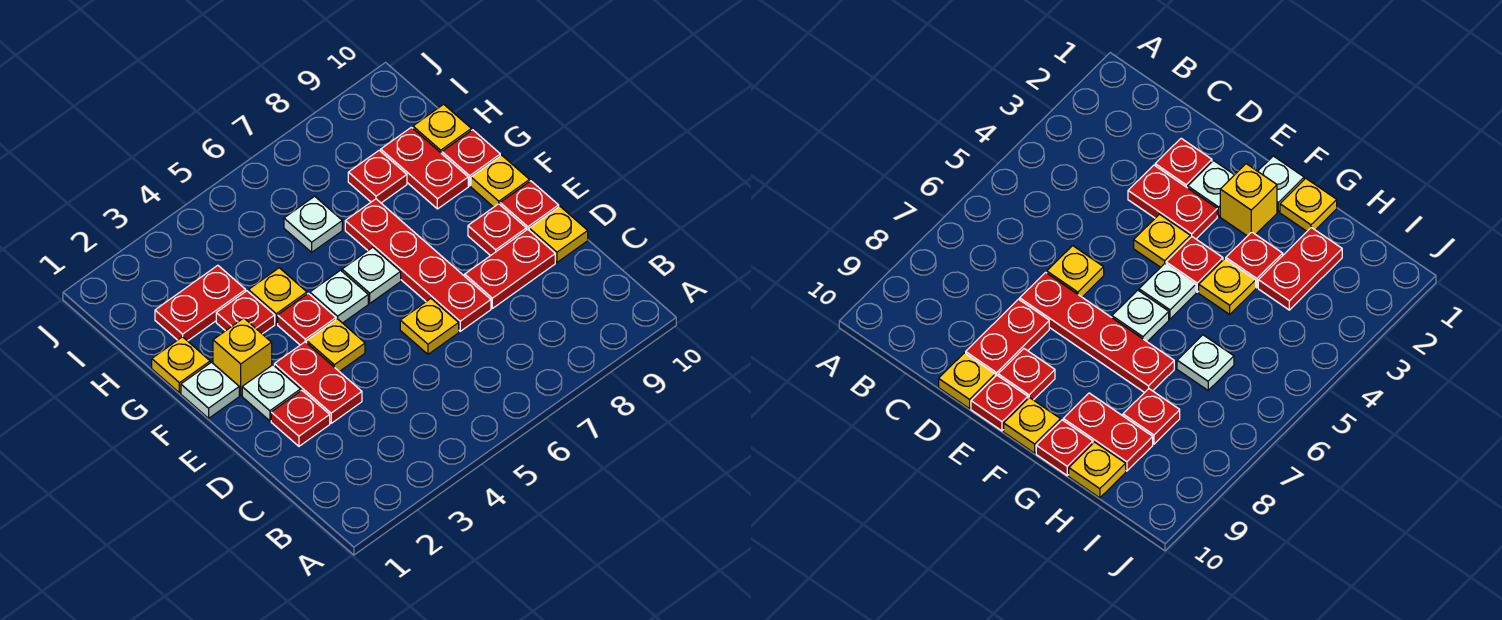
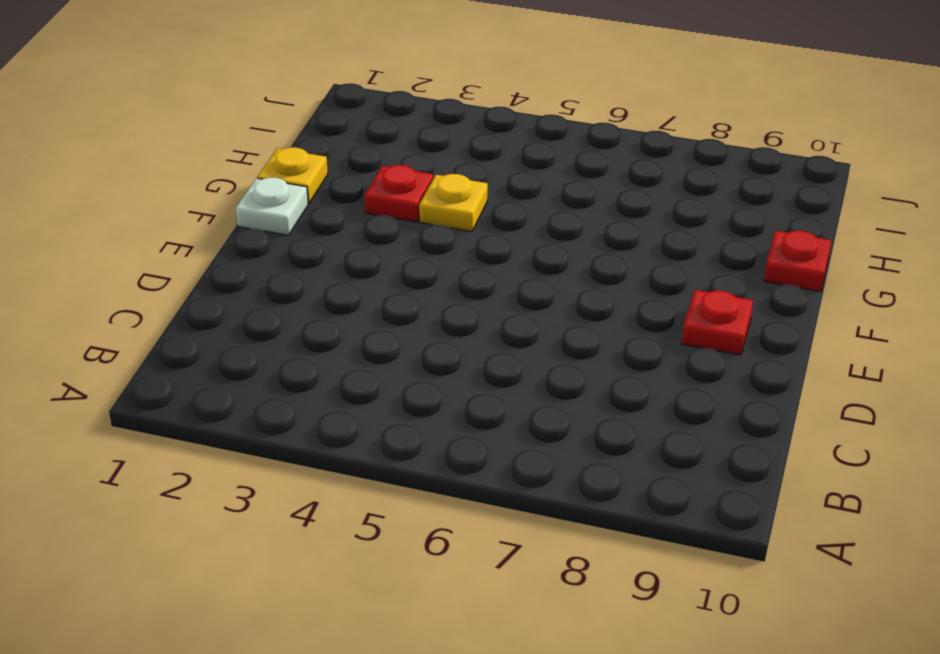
none -> red 1x1 plate [271,391,330,446]
none -> red 1x2 plate [274,342,362,423]
none -> yellow 1x1 plate [400,299,459,354]

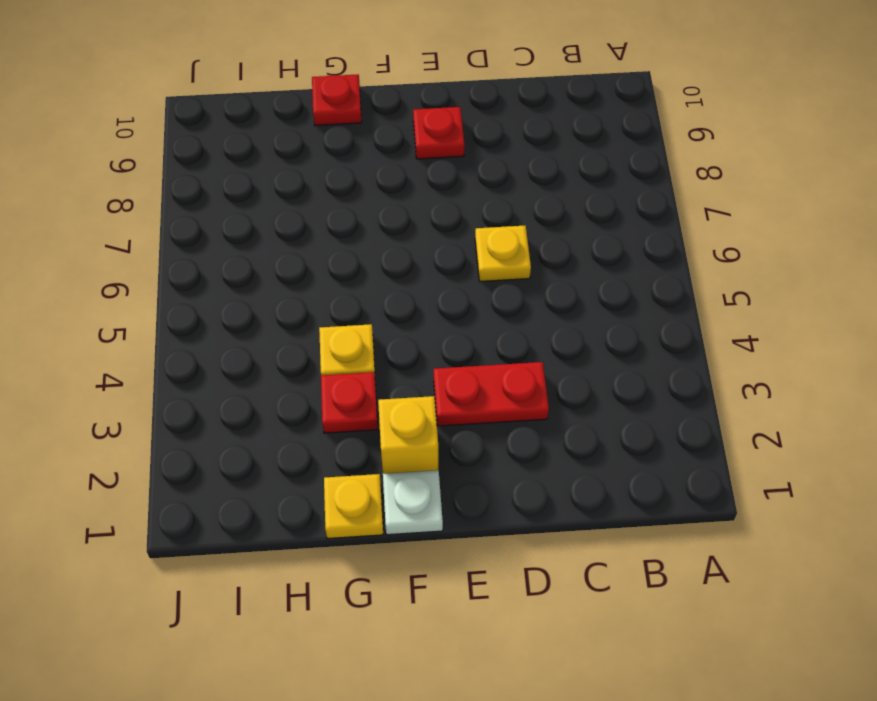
none -> red 1x1 plate [271,391,330,446]
none -> red 1x4 plate [345,199,491,331]
none -> red 1x2 plate [465,229,555,308]

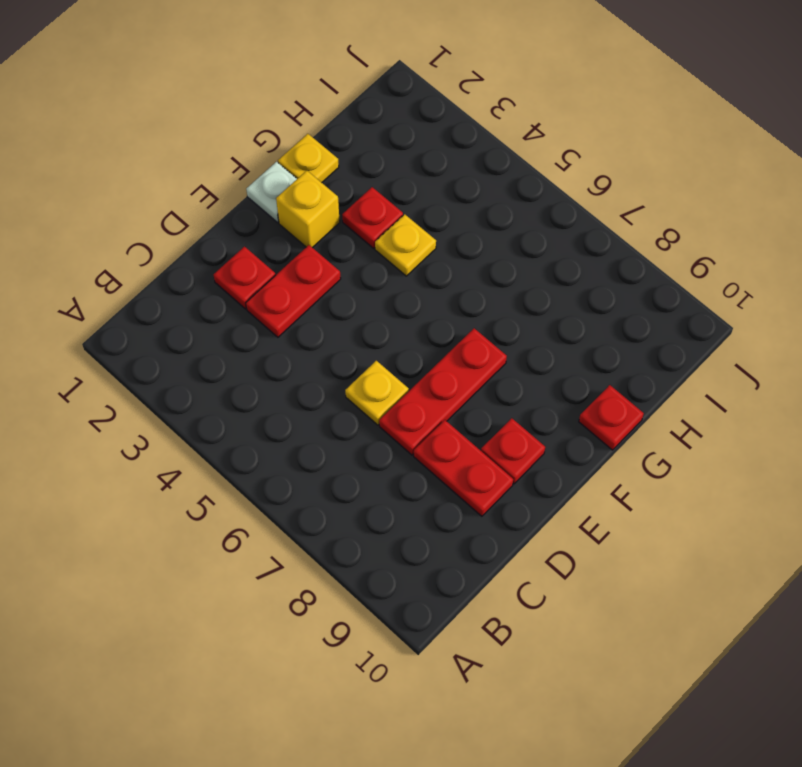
red 1x3 plate [379,328,507,455] -> red 1x4 plate [345,199,491,331]
none -> yellow 1x1 plate [529,207,588,262]
none -> white 1x1 plate [242,365,301,421]
none -> yellow 1x1 plate [307,319,365,372]

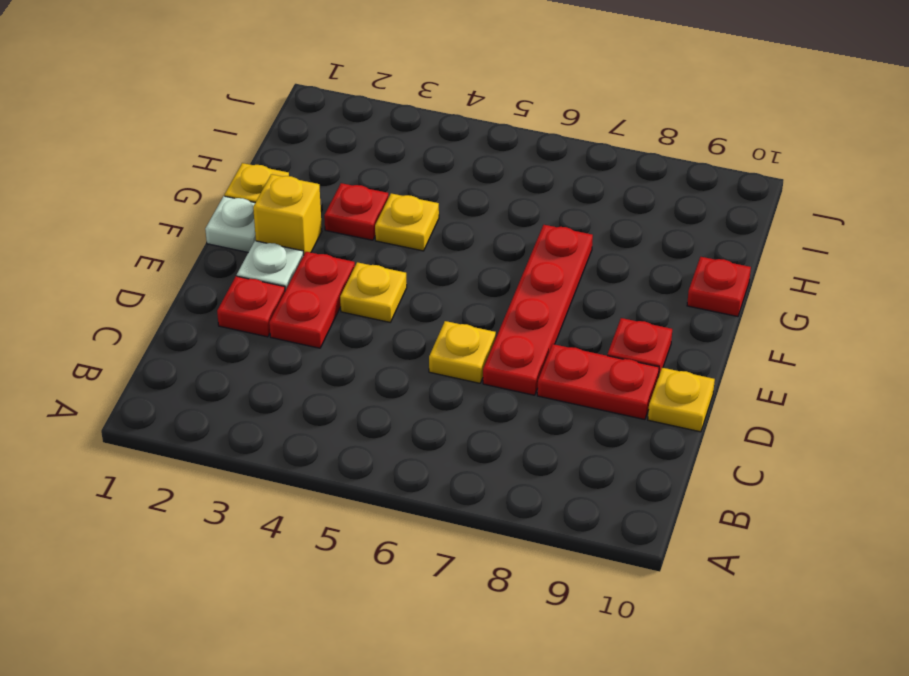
none -> red 1x1 plate [500,181,559,230]
none -> red 1x1 plate [278,293,336,345]
none -> white 1x1 plate [310,270,368,323]

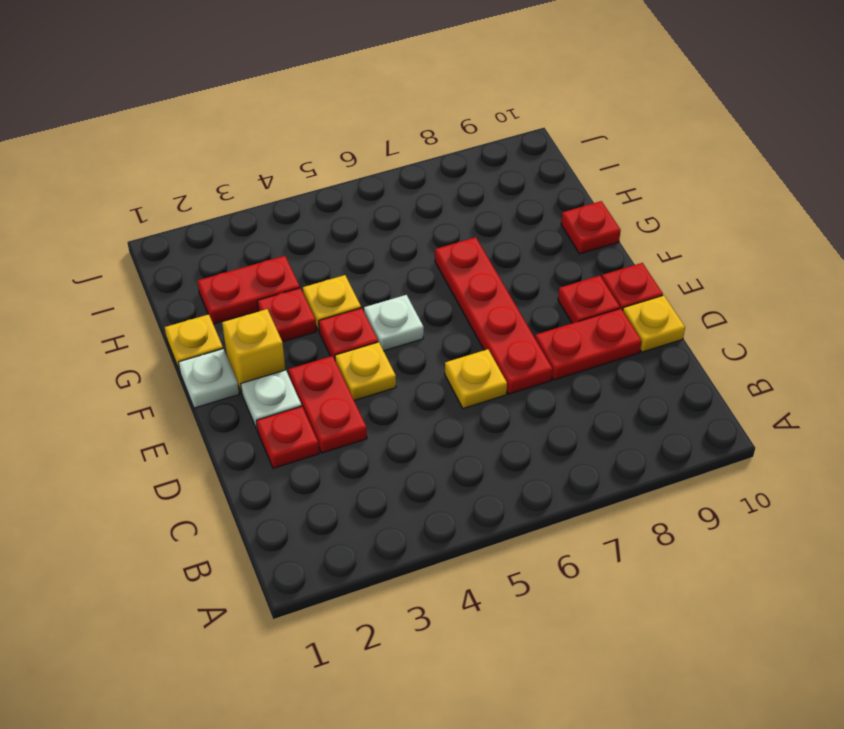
none -> white 1x1 plate [342,247,401,303]
none -> yellow 1x1 plate [471,155,530,207]
none -> red 1x2 plate [381,127,468,209]

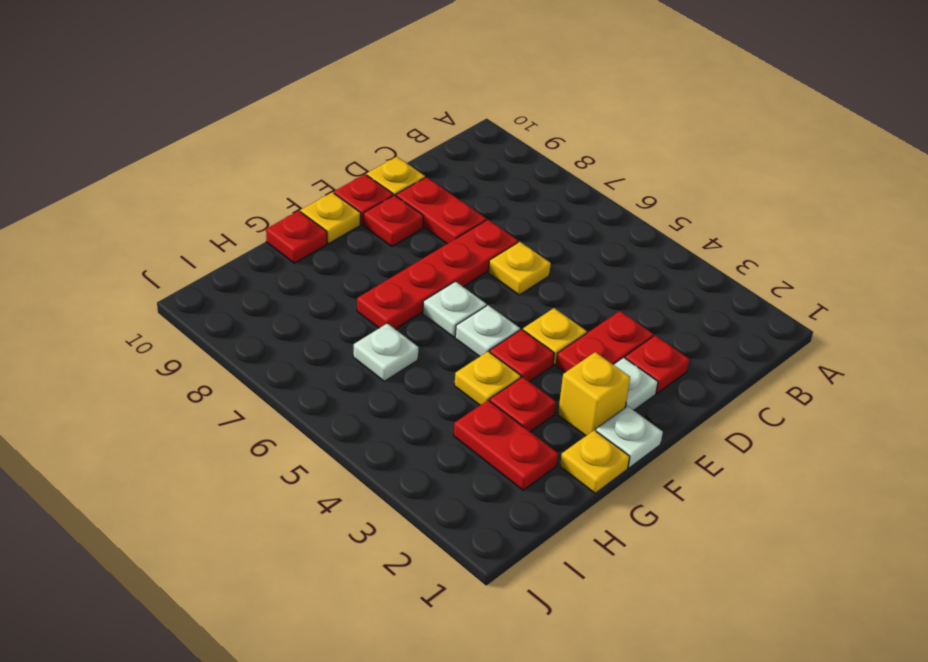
none -> red 1x2 plate [381,127,468,209]
none -> red 1x1 plate [348,150,407,203]
none -> yellow 1x1 plate [413,104,471,154]

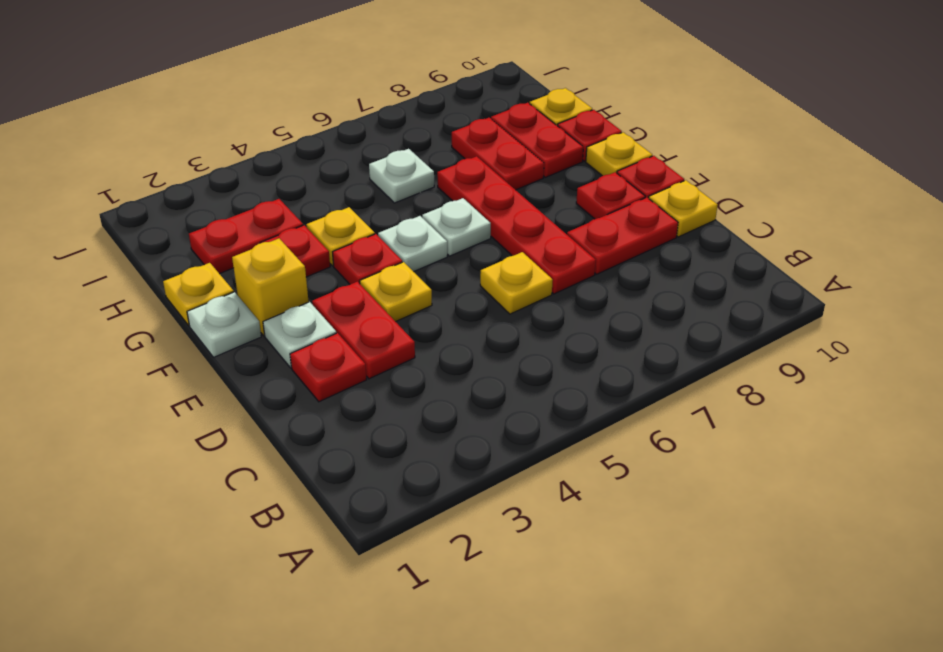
red 1x2 plate [452,118,544,190] -> red 1x1 plate [348,150,407,203]

